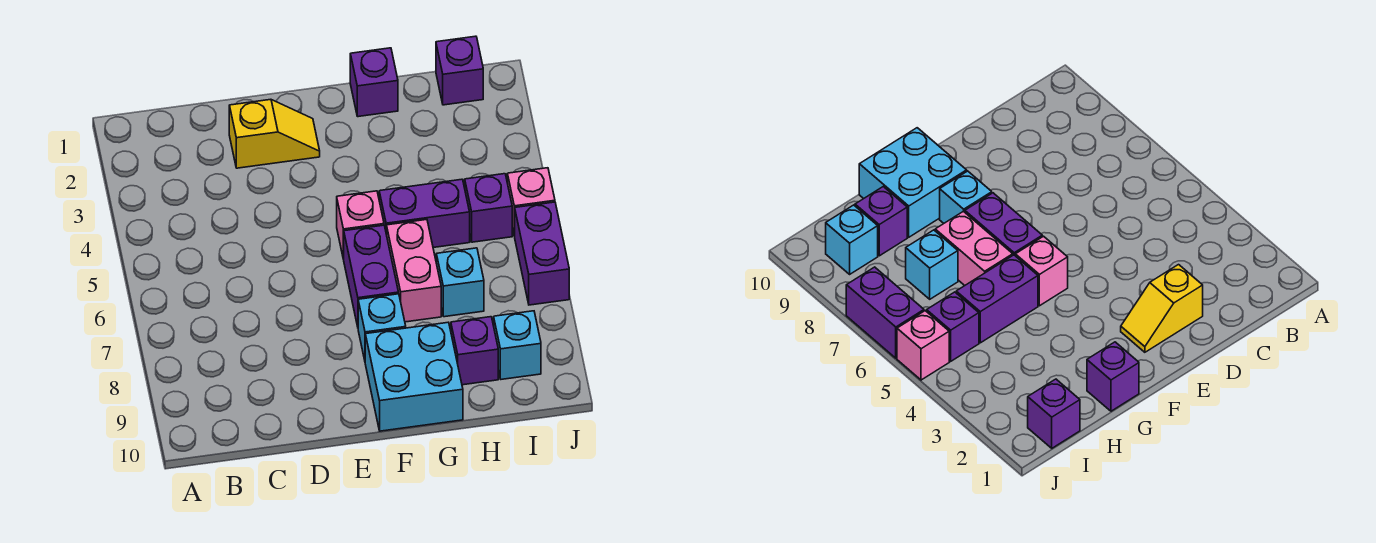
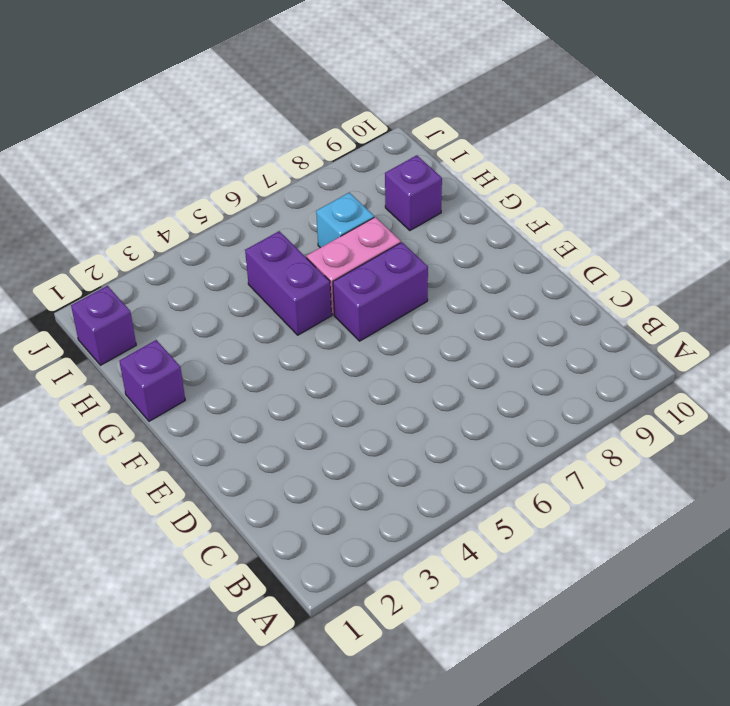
none -> yellow 1x2 slope [229,99,320,168]
none -> pink 1x1 brick [337,191,384,259]
none -> cyan 1x1 brick [358,294,406,360]

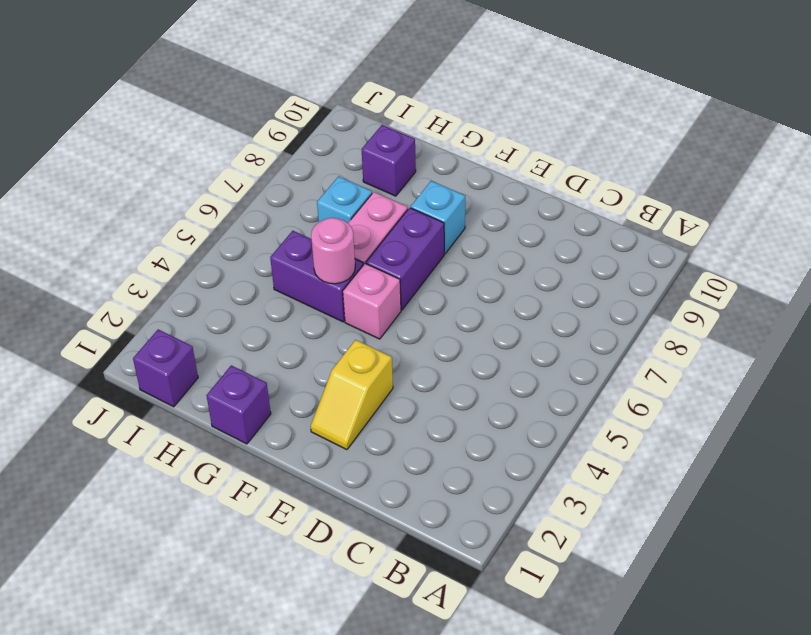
yellow 1x2 slope [311,340,393,450] -> yellow 1x2 slope turned to [229,99,320,168]
pink 1x1 round brick [311,218,355,284] -> none
none -> cyan 2x2 brick [365,322,463,431]
none -> purple 1x1 brick [465,174,512,242]
none -> cyan 1x1 brick [494,311,541,379]

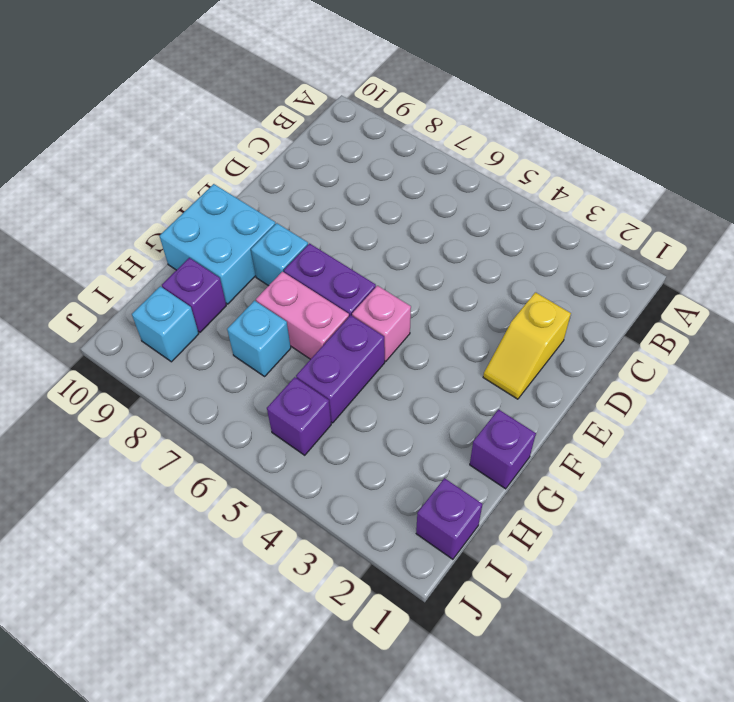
none -> pink 1x1 brick [507,168,555,236]
none -> purple 1x2 brick [515,202,569,305]

